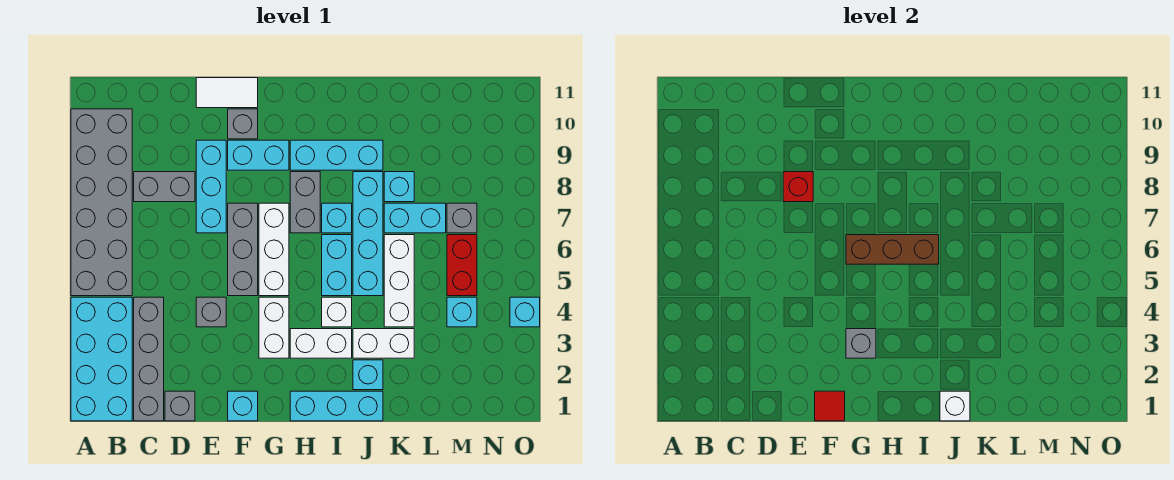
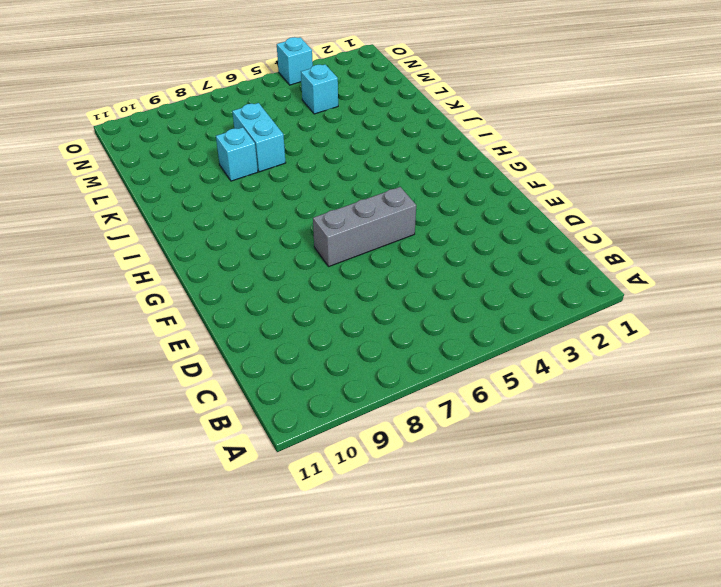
none -> cyan 2x4 brick [71,297,132,421]
none -> grey 2x6 brick [71,109,132,296]
none -> grey 1x4 brick [134,297,164,421]
none -> grey 1x2 brick [134,172,195,202]

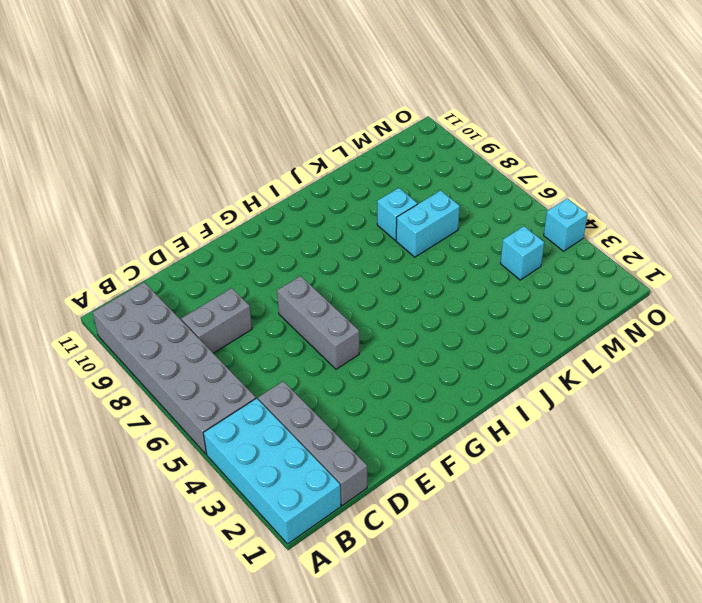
none -> grey 1x1 brick [165,391,195,421]
none -> grey 1x1 brick [196,297,226,327]
none -> cyan 1x3 brick [196,140,226,233]
none -> white 1x2 tile [196,78,258,108]

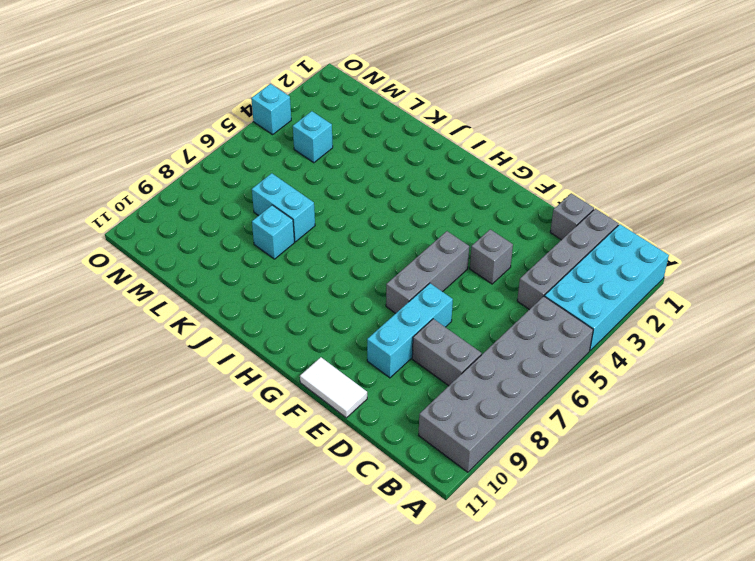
none -> cyan 1x1 brick [228,391,258,421]
none -> cyan 1x2 brick [228,140,289,170]
none -> grey 1x1 brick [228,109,258,139]
none -> white 1x2 brick [259,297,289,358]

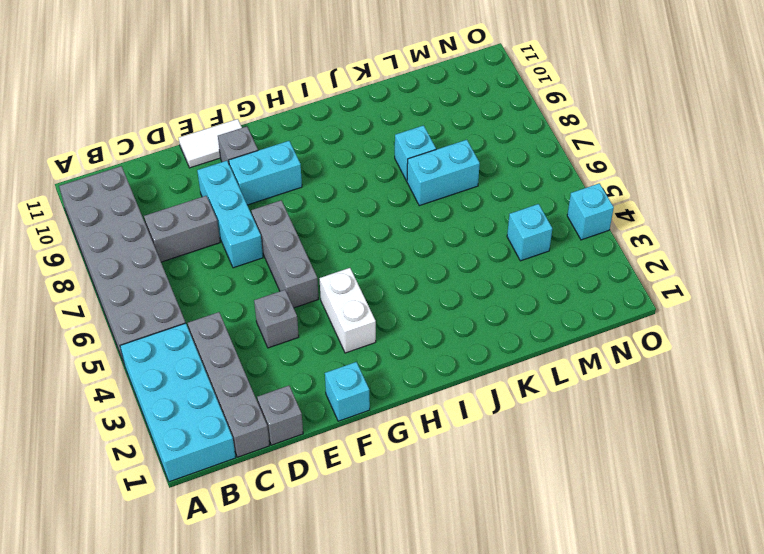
none -> white 1x3 brick [259,203,289,296]
none -> cyan 1x3 brick [290,391,383,421]
none -> white 1x2 brick [290,329,352,358]
none -> grey 1x2 brick [290,172,320,233]

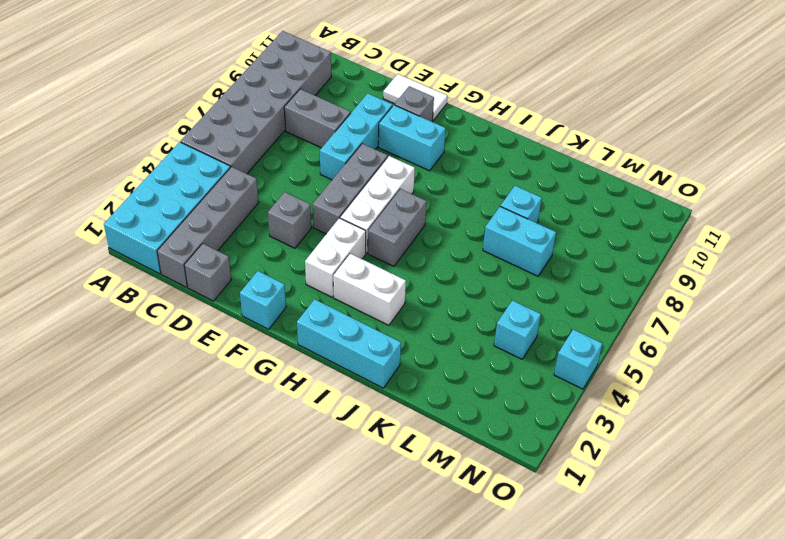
grey 1x2 brick [368,189,427,266] -> grey 1x2 brick moved to [290,172,320,233]
none -> cyan 1x3 brick [290,140,383,170]
none -> white 1x1 brick [322,297,352,327]
none -> cyan 1x2 brick [322,235,352,296]
none -> cyan 1x1 brick [322,203,352,233]

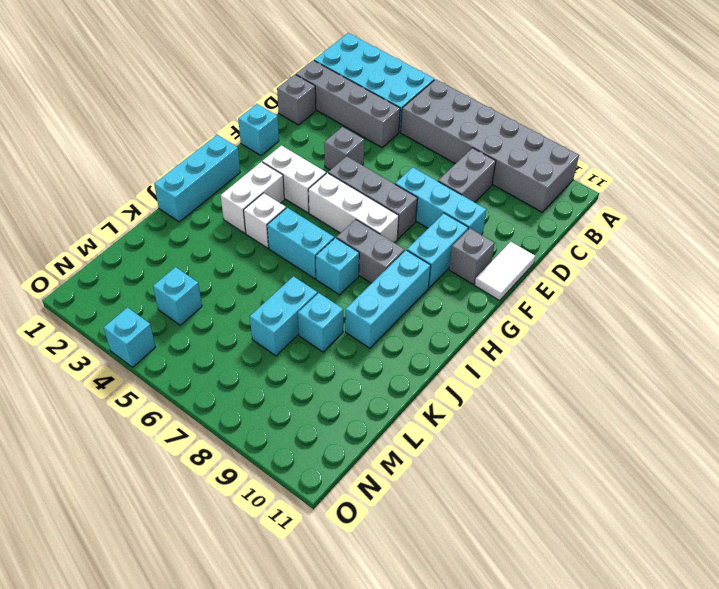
none -> cyan 1x1 brick [353,360,383,390]
none -> white 1x2 brick [353,329,414,358]
none -> cyan 1x4 brick [353,172,383,296]
none -> white 1x3 brick [384,235,414,327]

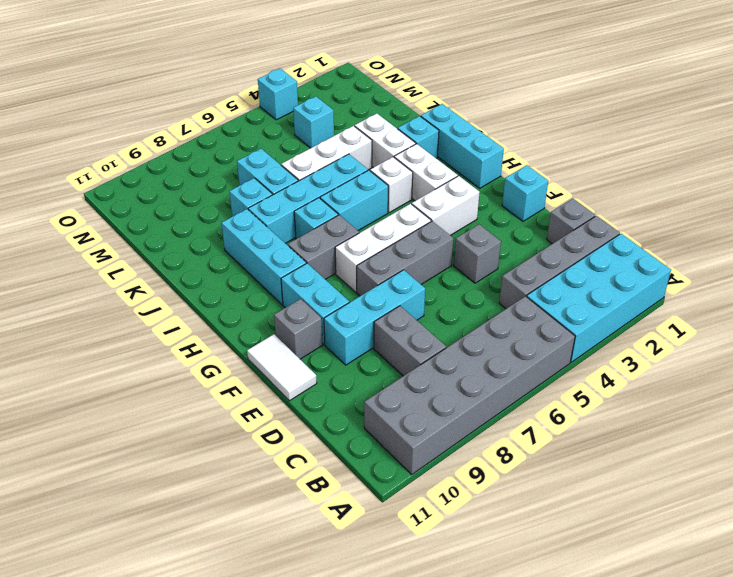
none -> red 1x2 brick [447,235,477,296]
none -> grey 1x1 brick [447,203,477,233]
none -> red 1x1 brick [783,172,813,202]
none -> red 1x1 tile [815,391,845,421]

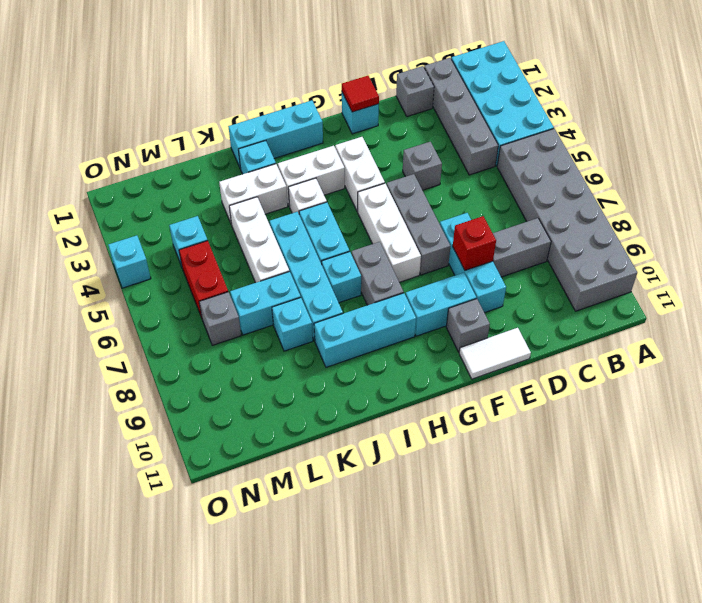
none -> grey 1x1 brick [846,329,876,358]
none -> brown 1x3 brick [846,235,939,264]
none -> white 1x1 brick [940,391,970,421]

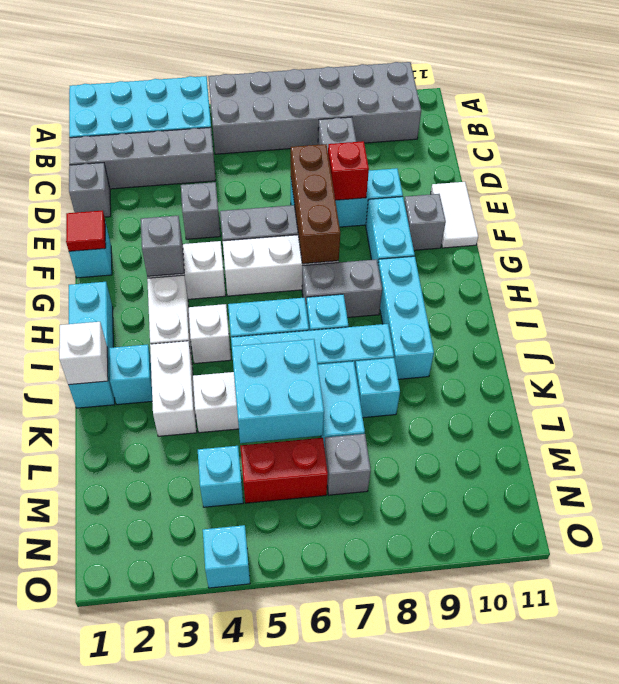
brown 1x3 brick [291,144,340,264] -> brown 1x3 brick moved to [846,235,939,264]
cyan 2x2 brick [232,339,324,443] -> none

